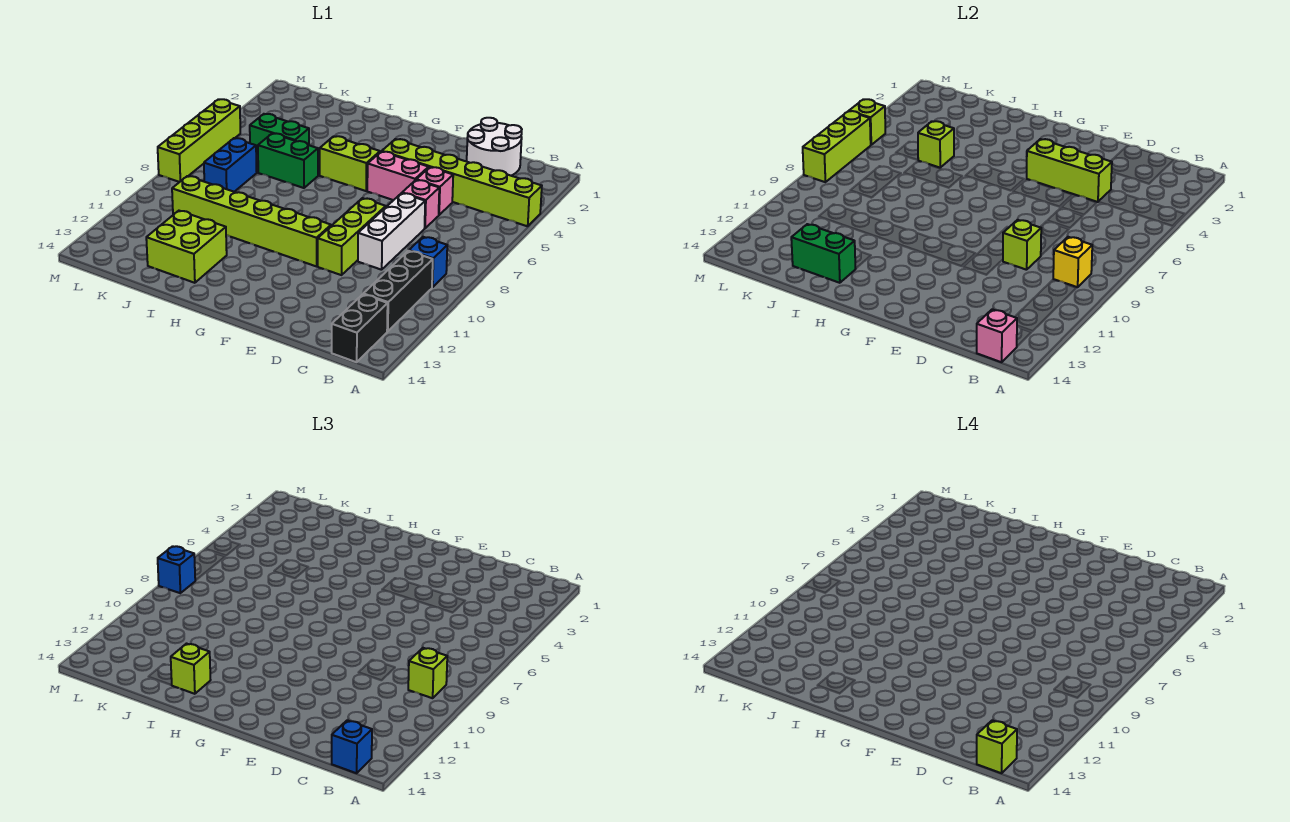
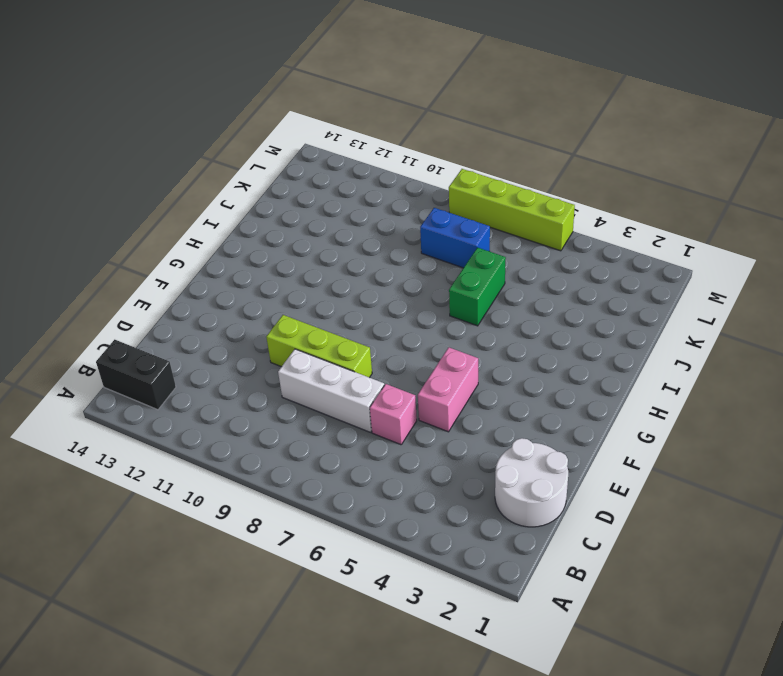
none -> lime 1x6 brick [382,139,542,226]
none -> blue 1x1 brick [409,237,447,287]
none -> black 1x3 brick [363,251,433,332]
none -> pink 1x1 brick [416,167,453,215]

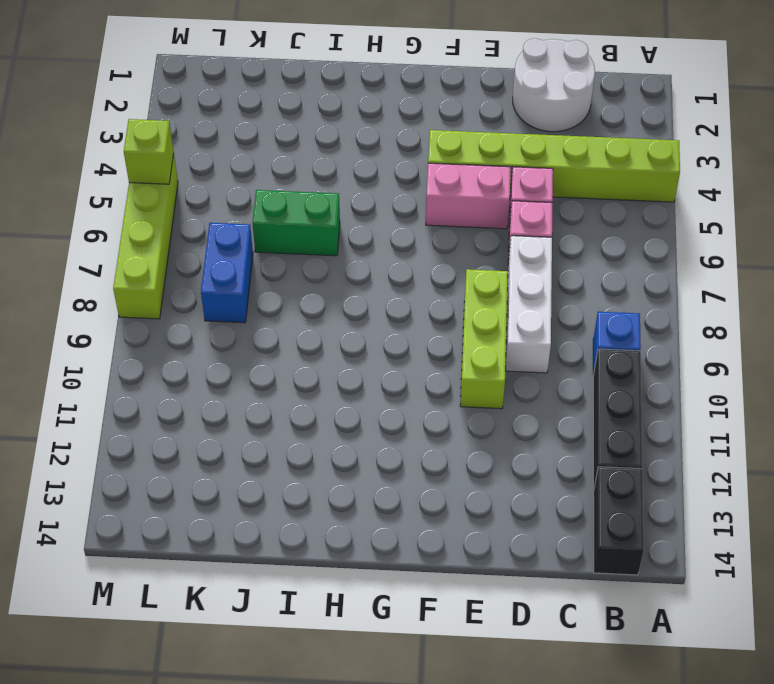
none -> lime 1x6 brick [172,176,331,266]
none -> lime 1x2 brick [320,136,380,191]
none -> lime 2x2 brick [146,211,227,283]
none -> green 1x2 brick [250,114,309,155]

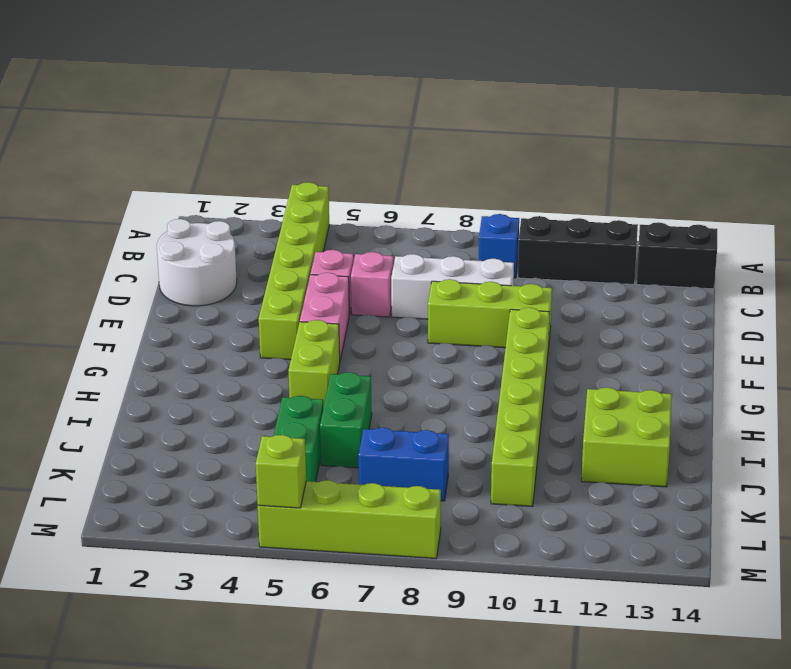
none -> yellow 1x1 brick [1053,237,1092,287]
none -> pink 1x1 brick [977,309,1017,362]
none -> lime 1x3 brick [1027,139,1112,202]
none -> lime 1x1 brick [1003,220,1041,270]

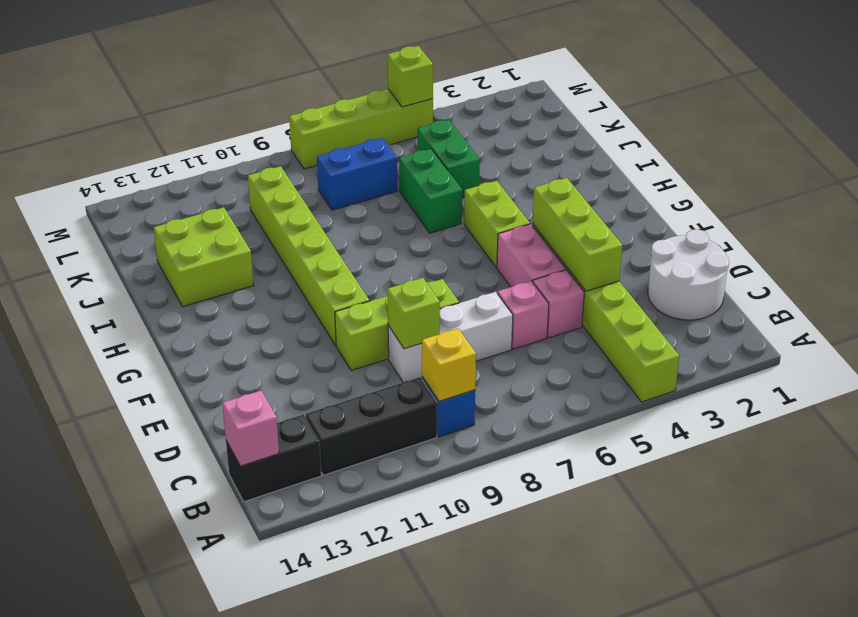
none -> green 1x2 brick [791,224,856,283]
none -> lime 1x1 brick [918,121,954,168]
none -> lime 1x3 brick [803,111,871,182]
none -> lime 1x1 brick [408,648,447,698]

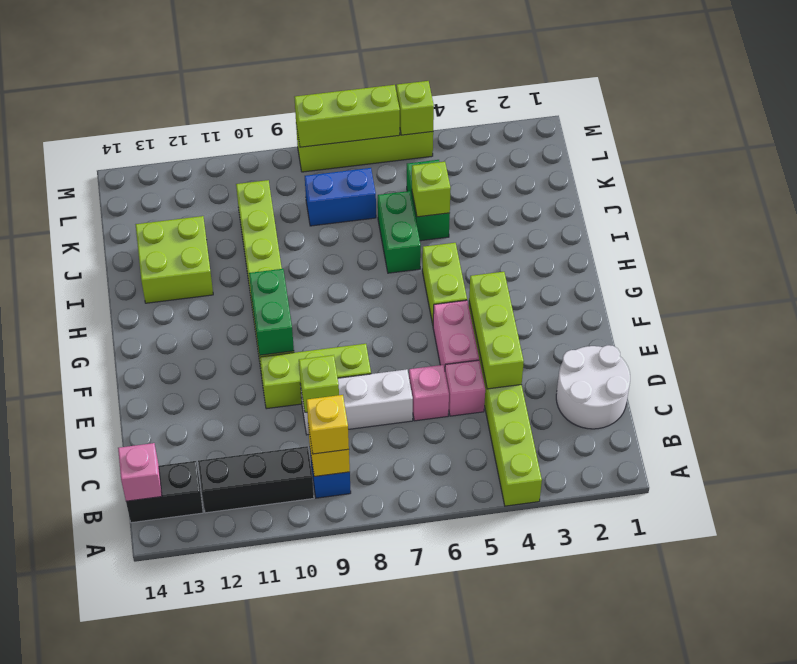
yellow 1x1 brick [307,395,349,454] -> lime 1x1 brick [408,648,447,698]
green 1x2 brick [249,269,294,355] -> green 1x2 brick moved to [791,224,856,283]
none -> blue 1x1 brick [332,720,372,773]
none -> lime 1x1 brick [171,644,210,694]
none -> blue 1x1 brick [158,546,195,593]
none -> lime 1x1 brick [977,720,1017,773]

